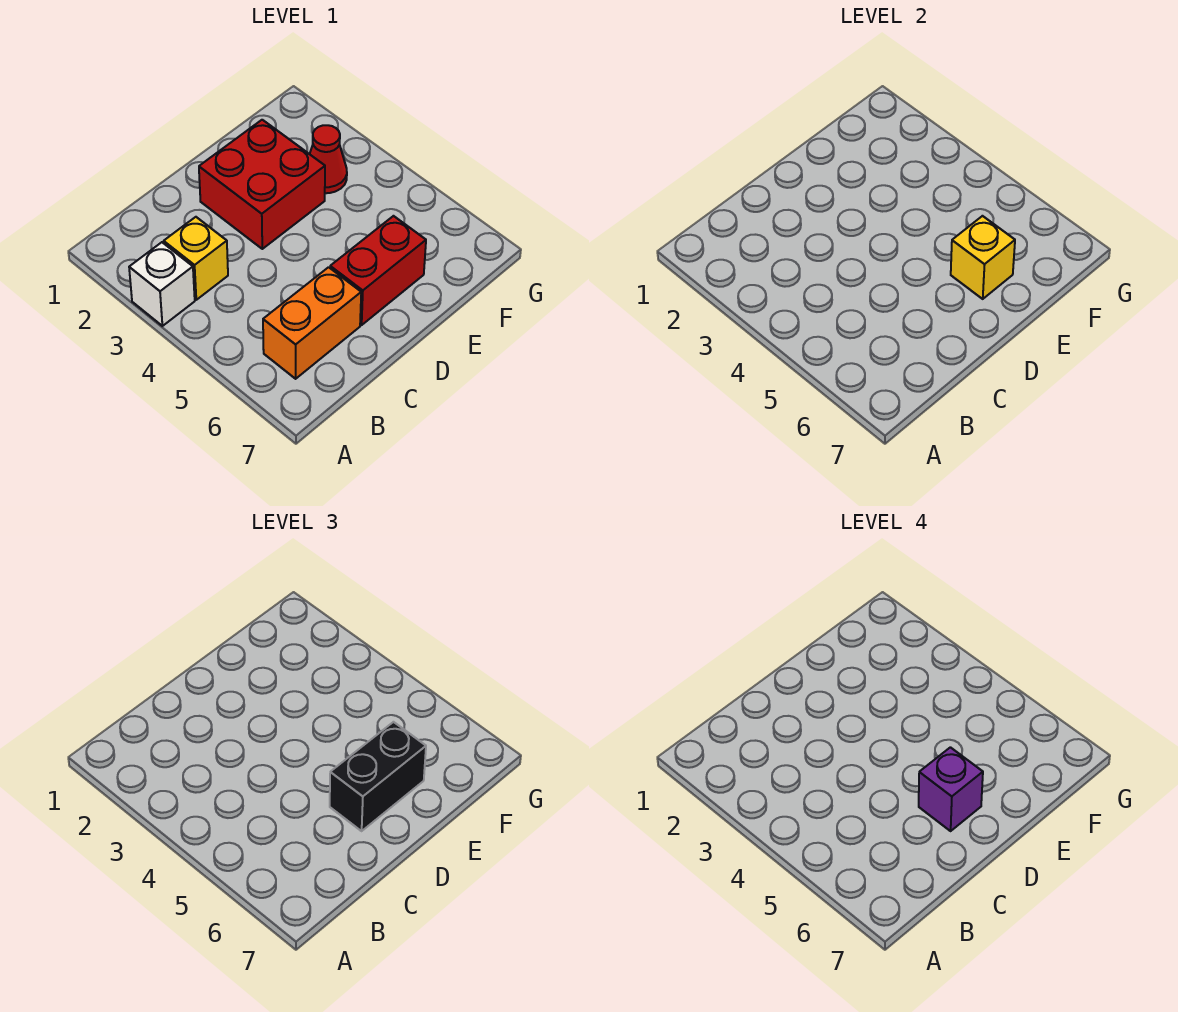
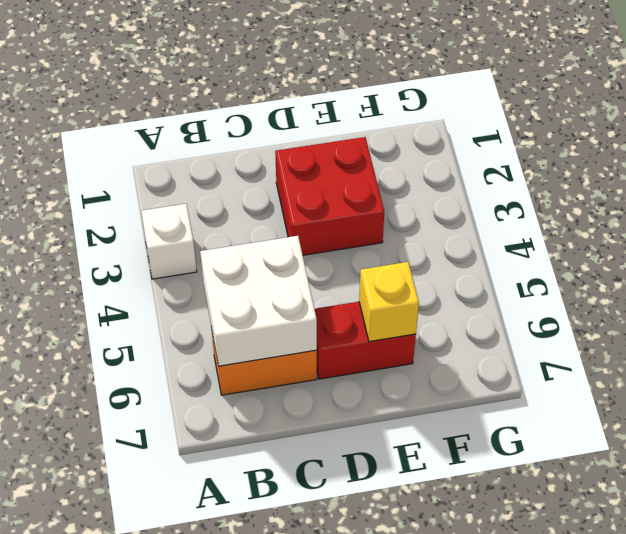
white 2x2 brick [200,236,317,366] -> none
none -> yellow 1x1 brick [164,217,228,300]
none -> red 1x1 cone [310,125,347,193]

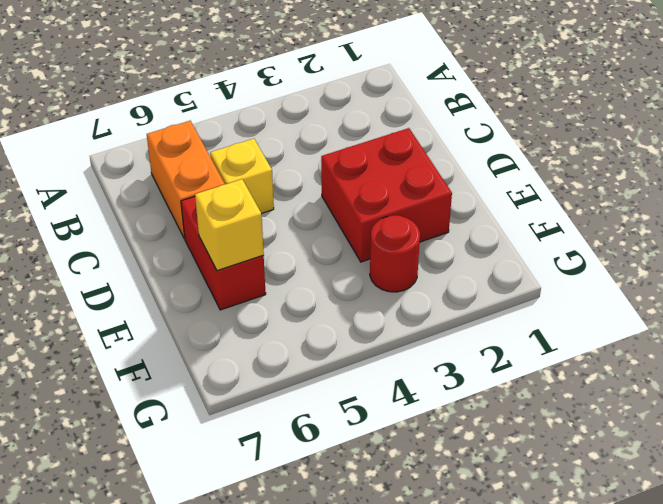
yellow 1x1 brick [210,139,274,214] -> yellow 1x1 brick moved to [164,217,228,300]
red 1x1 round brick [370,215,420,292] -> red 1x1 cone [310,125,347,193]
none -> white 1x1 brick [129,242,195,326]
none -> black 1x2 brick [330,722,426,831]

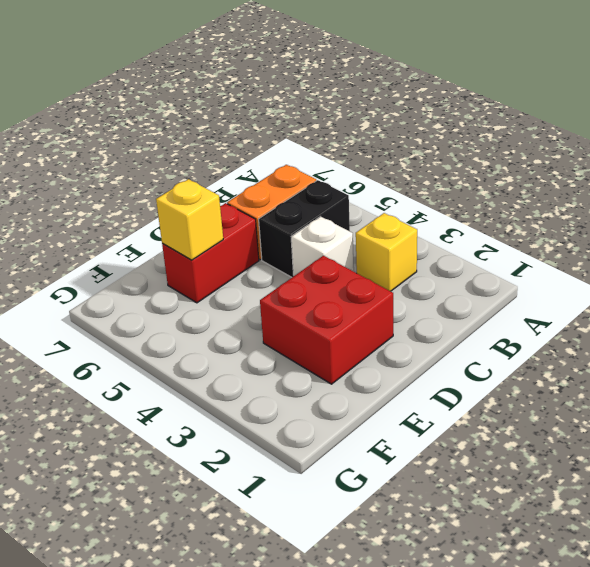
black 1x2 brick [259,180,350,277] -> black 1x2 brick moved to [330,722,426,831]
white 1x1 brick [291,217,354,276] -> white 1x1 brick moved to [129,242,195,326]
none -> red 1x1 cone [310,125,347,193]
none -> purple 1x1 brick [919,747,983,831]

